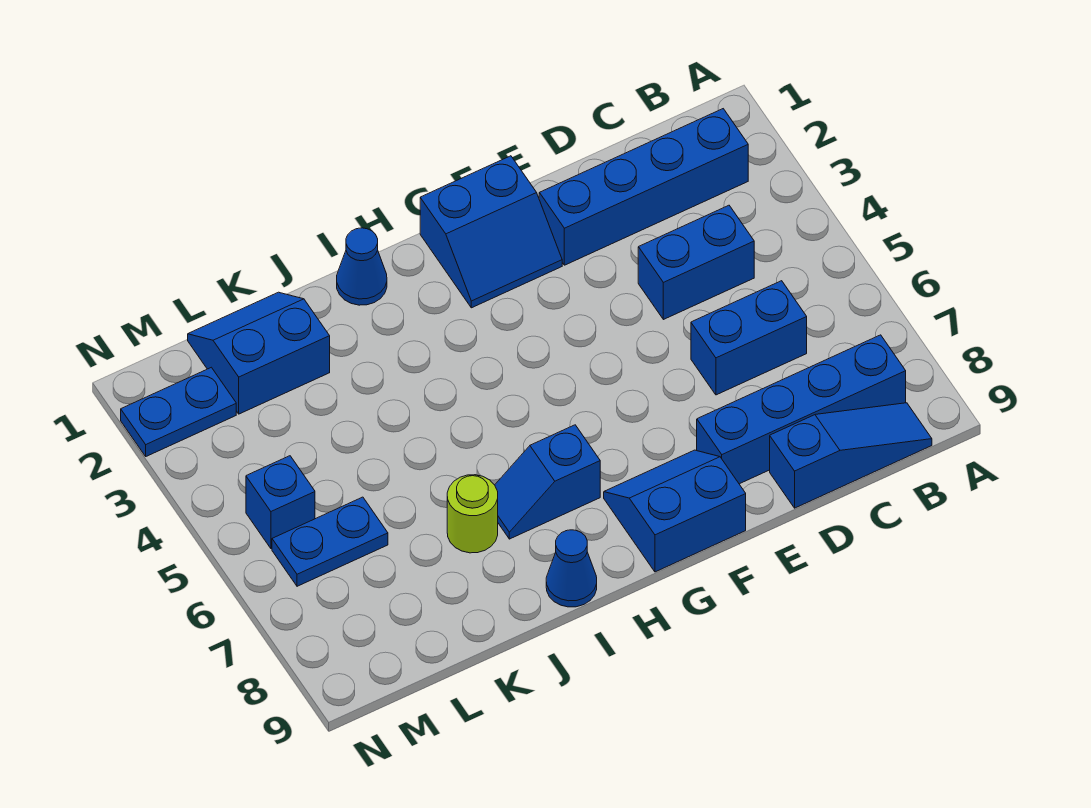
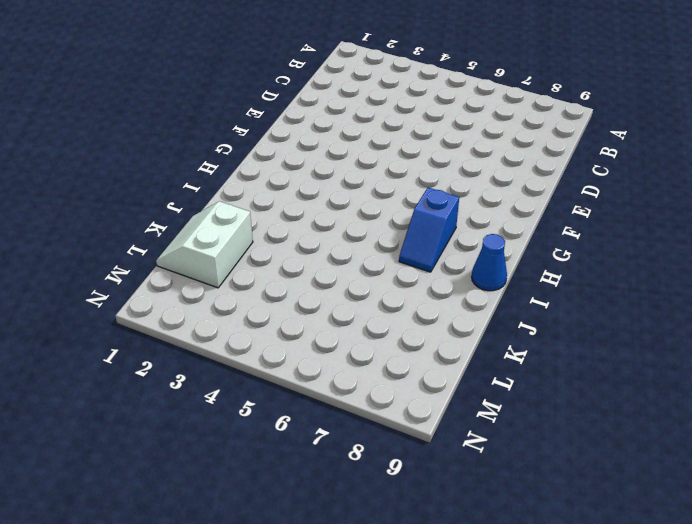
white 2x2 slope [156,201,253,288] -> blue 2x2 slope [188,292,330,414]
none -> blue 1x4 brick [539,109,748,265]
none -> blue 1x4 brick [697,335,906,484]
none -> blue 1x3 slope [770,403,932,508]

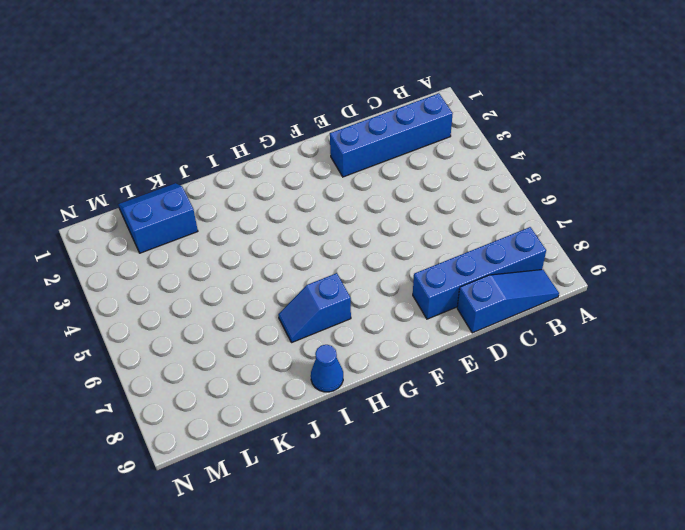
none -> blue 1x2 brick [638,205,754,320]
none -> blue 1x2 brick [691,281,807,395]
none -> blue 2x2 slope [420,156,562,308]

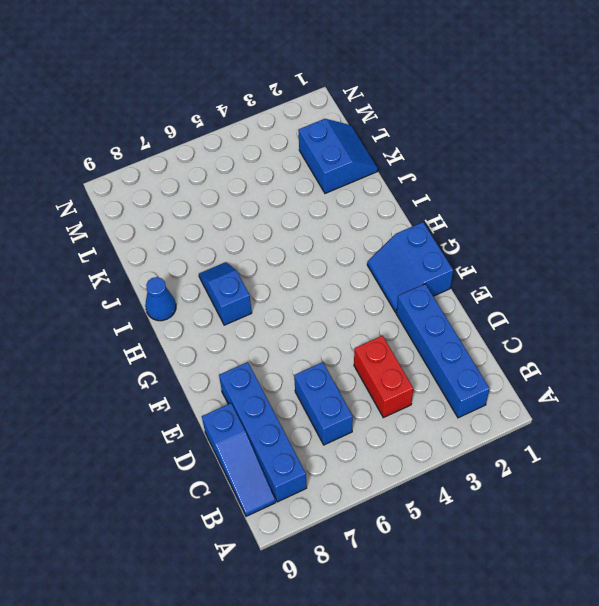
red 1x2 brick [354,336,413,418] -> blue 1x2 brick [638,205,754,320]
none -> blue 2x2 slope [604,450,746,572]
none -> blue 1x1 cone [337,228,387,305]
none -> lime 1x1 round brick [447,475,498,553]

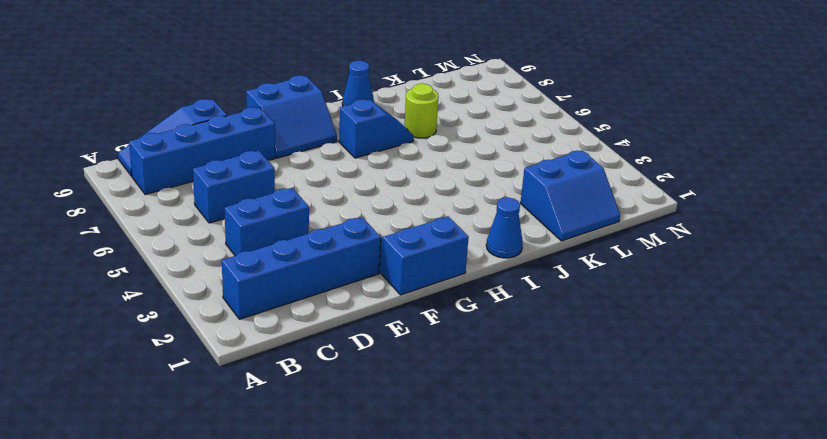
none -> blue 1x2 plate [272,497,388,586]
none -> blue 1x2 plate [121,367,236,456]
none -> blue 1x1 brick [246,456,315,549]

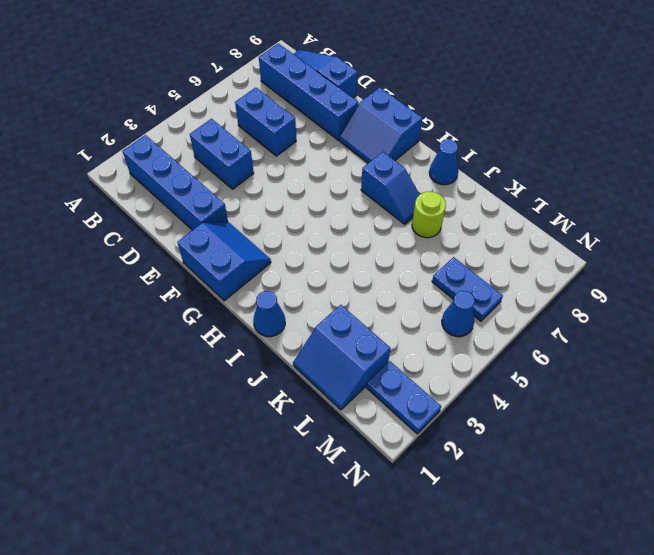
blue 1x1 cone [442,291,475,337] -> blue 1x1 brick [246,456,315,549]

